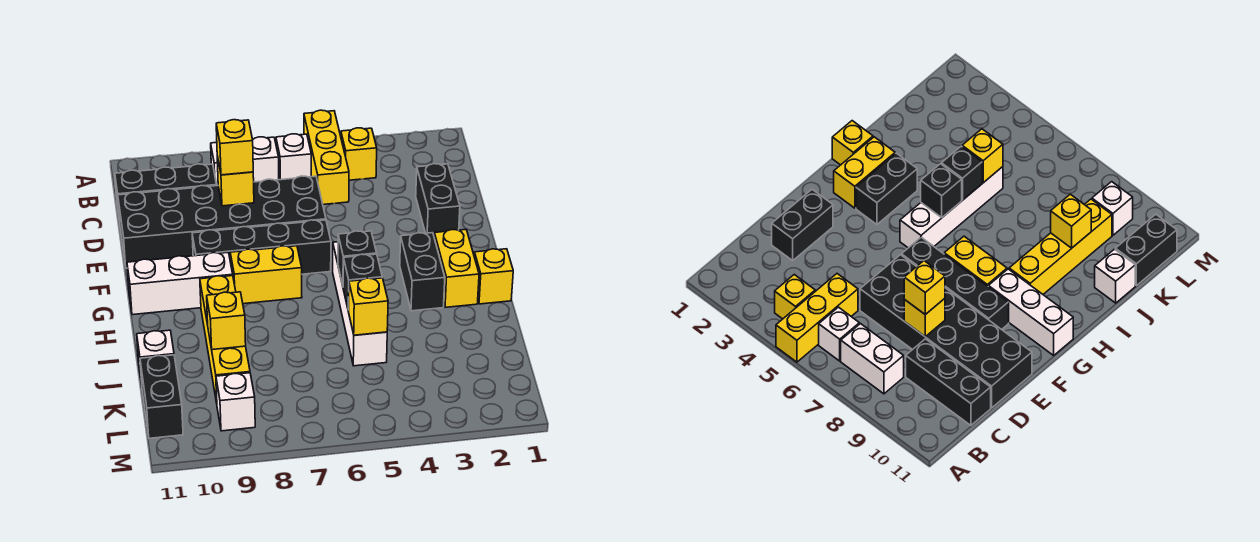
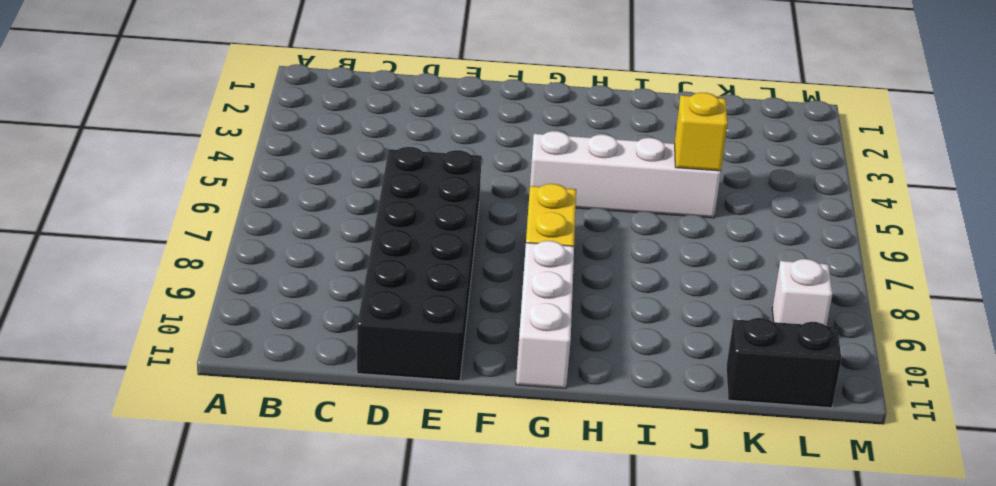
none -> yellow 1x3 brick [304,110,349,205]
none -> yellow 1x1 brick [341,128,377,180]
none -> white 1x1 brick [276,134,311,180]

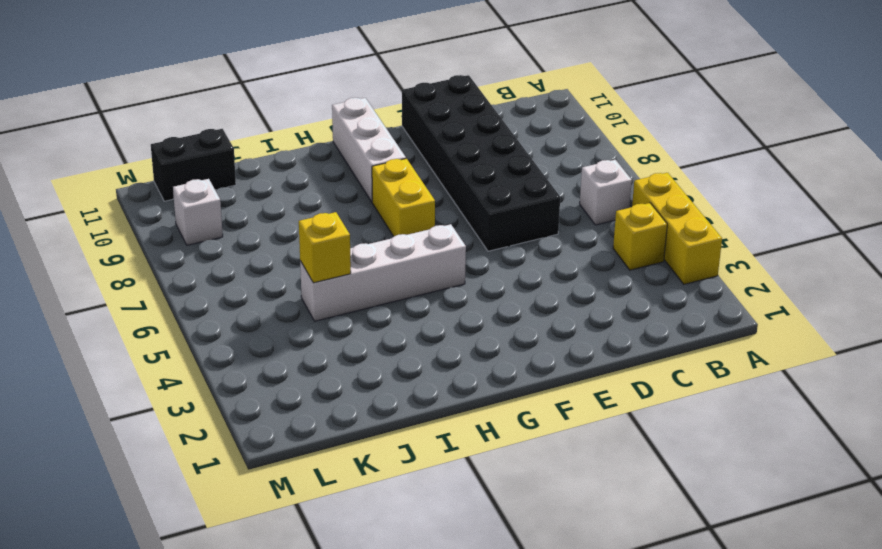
yellow 1x3 brick [632,173,722,284] -> yellow 1x3 brick turned to [304,110,349,205]
none -> white 1x2 brick [211,137,279,186]
none -> black 1x3 brick [115,164,217,222]
none -> black 1x2 brick [416,164,460,235]

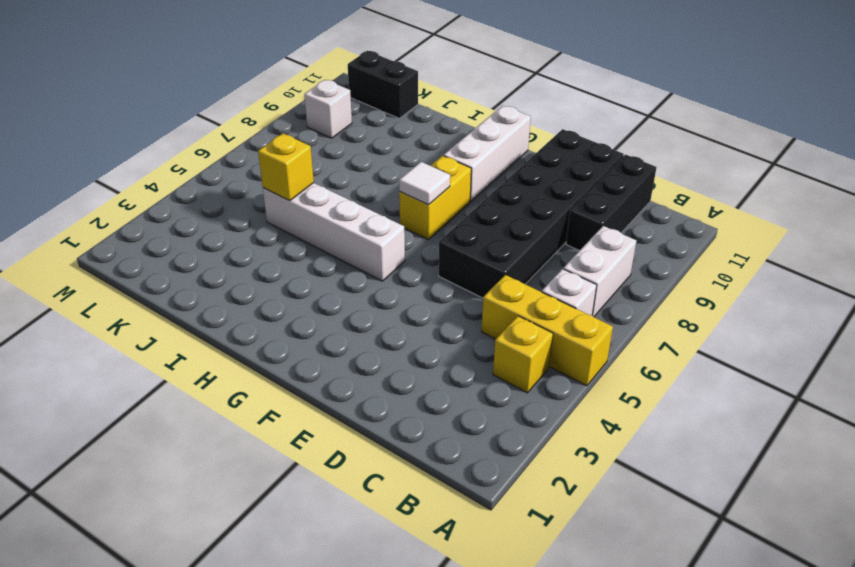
white 1x1 tile [399,162,450,205] -> none
none -> black 1x2 brick [416,164,460,235]
none -> black 1x4 brick [192,220,331,274]
none -> yellow 1x2 brick [434,230,479,307]

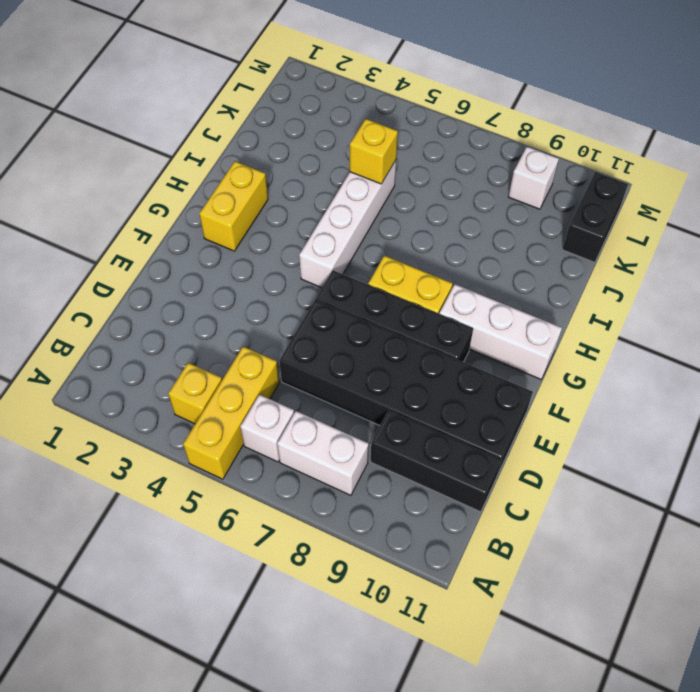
none -> black 1x2 brick [416,164,460,235]
none -> black 1x2 brick [400,233,445,311]
none -> yellow 1x1 brick [474,249,513,304]

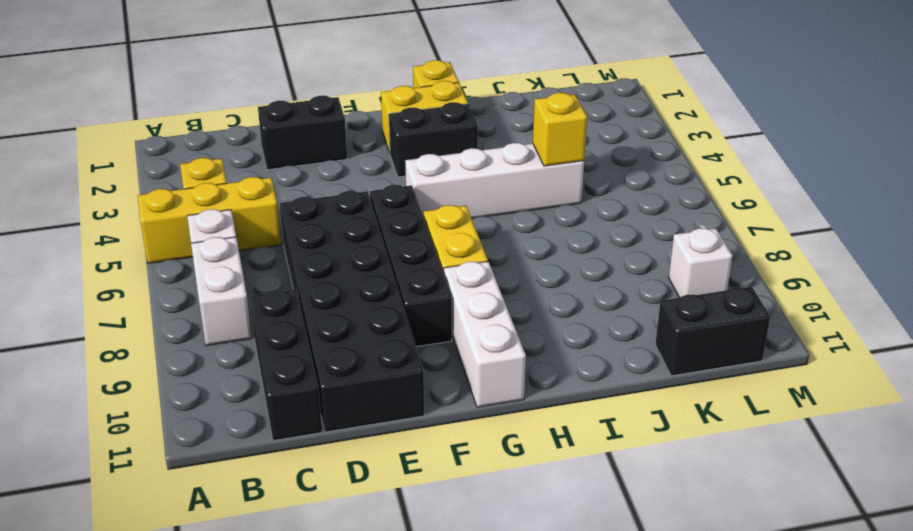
none -> yellow 1x4 brick [200,276,250,403]
none -> white 1x1 brick [137,330,174,385]
none -> yellow 1x1 brick [217,156,254,206]

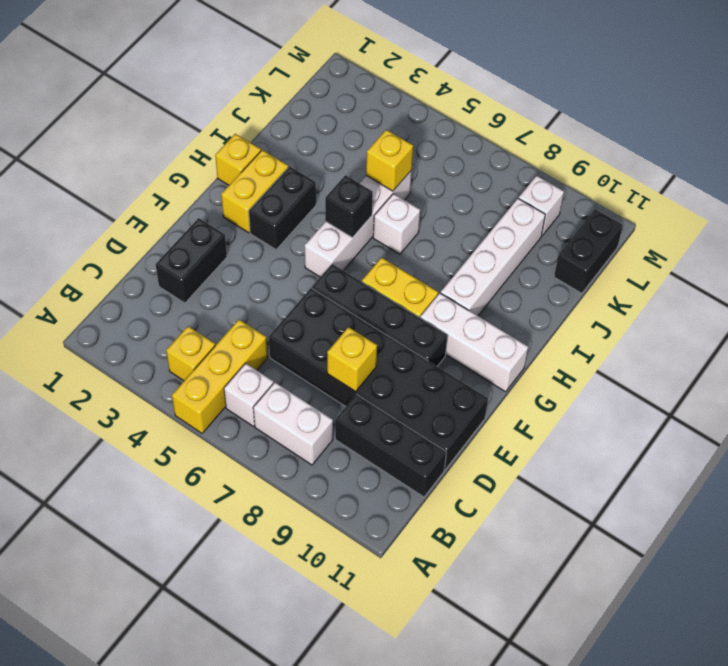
white 1x4 brick [441,198,545,316] -> yellow 1x4 brick [200,276,250,403]
white 1x1 brick [373,194,420,254] -> white 1x1 brick moved to [137,330,174,385]
none -> black 1x1 brick [343,254,382,311]
none -> yellow 1x1 brick [207,292,246,350]
none -> yellow 1x1 brick [216,120,253,175]

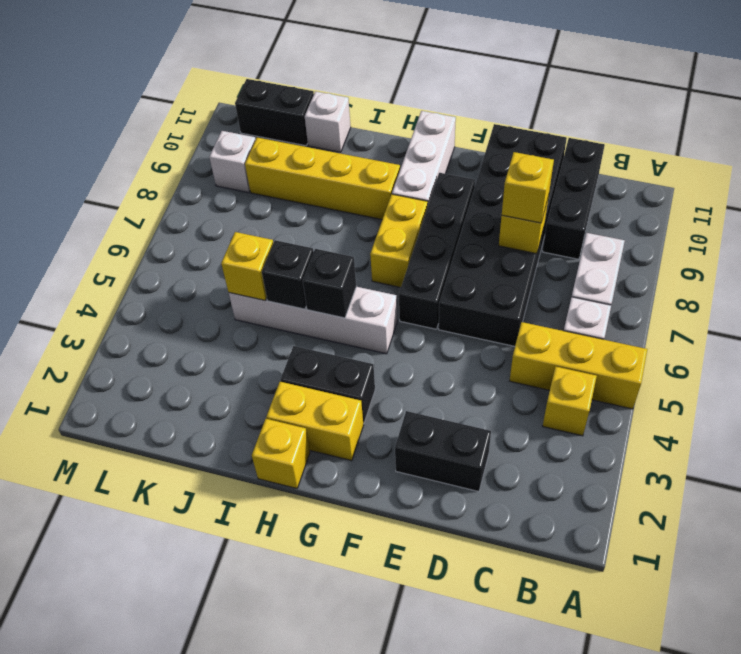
none -> yellow 1x1 brick [207,292,246,350]

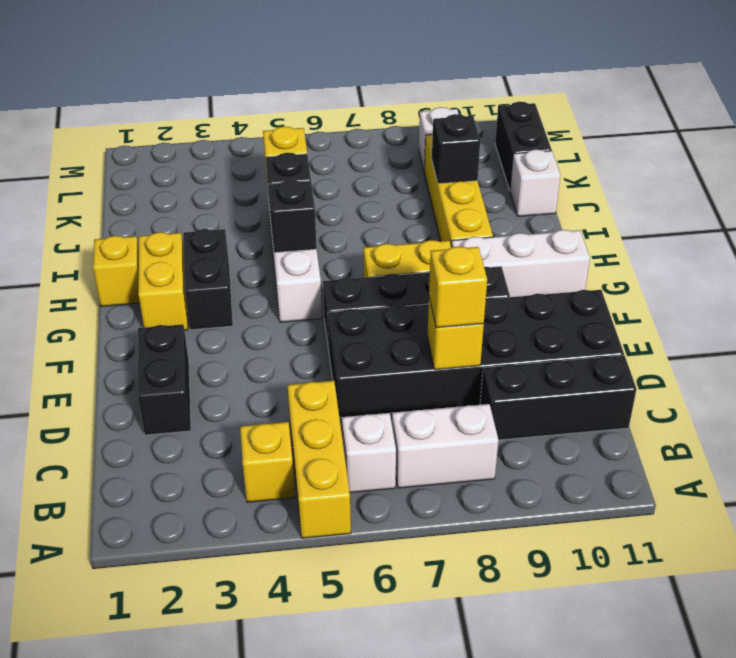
black 1x1 brick [432,114,480,184] -> yellow 1x1 brick [207,292,246,350]

